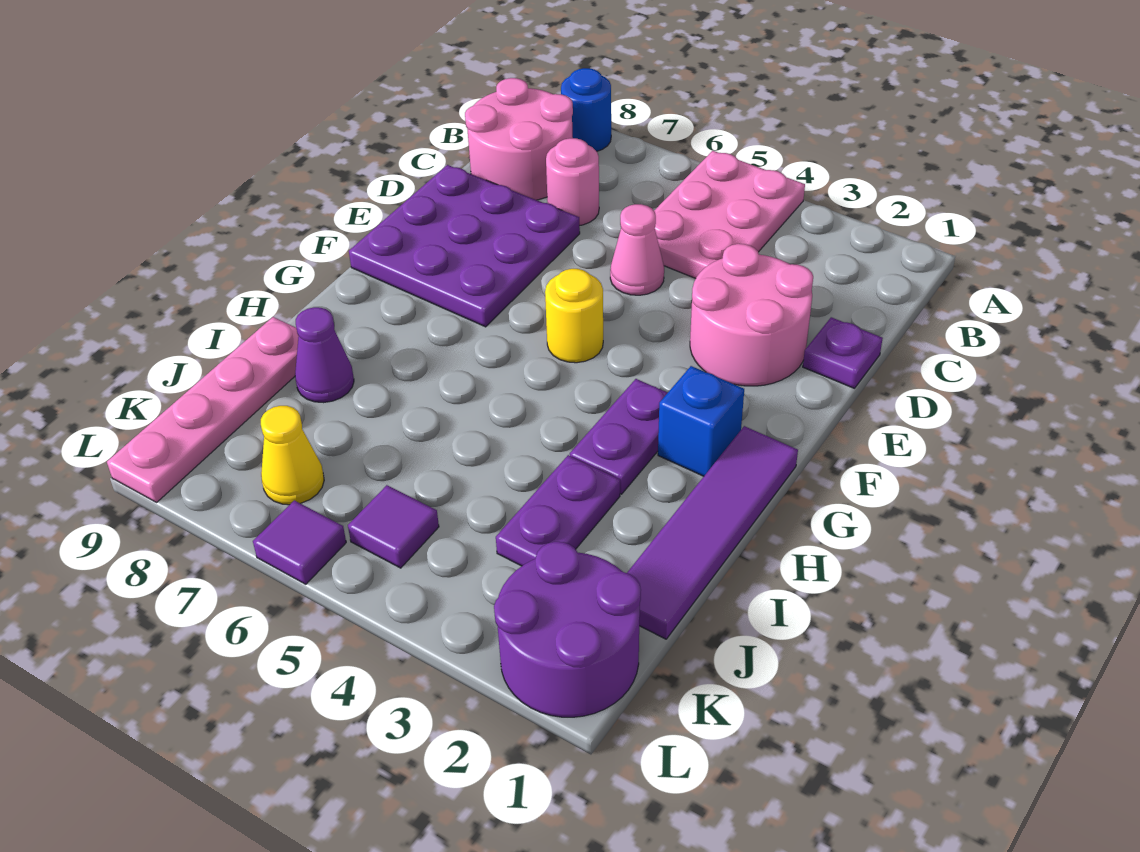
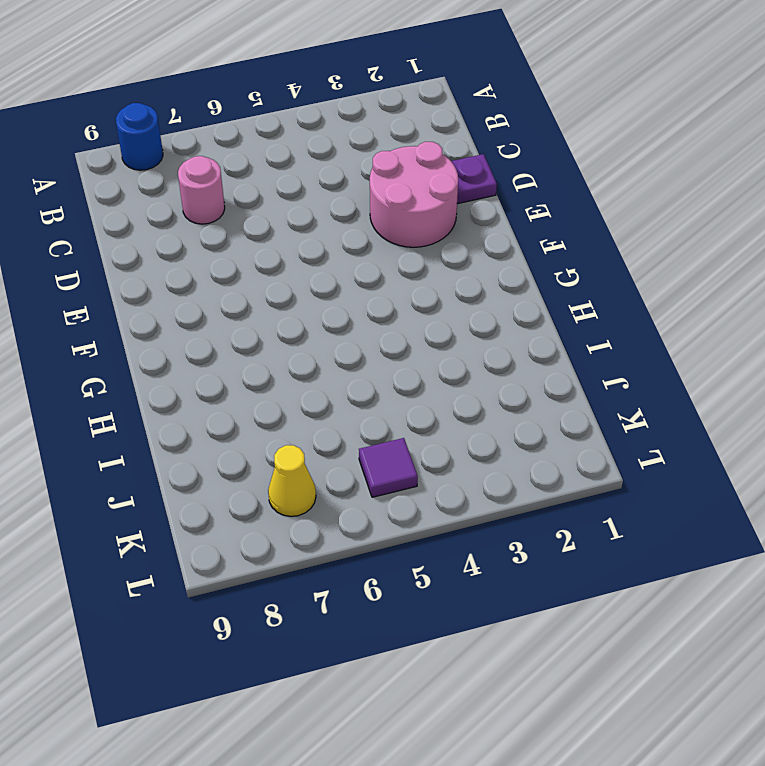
none -> pink 2x3 plate [654,151,805,278]
none -> pink 2x2 round brick [465,78,573,200]
none -> pink 1x1 cone [610,204,664,295]

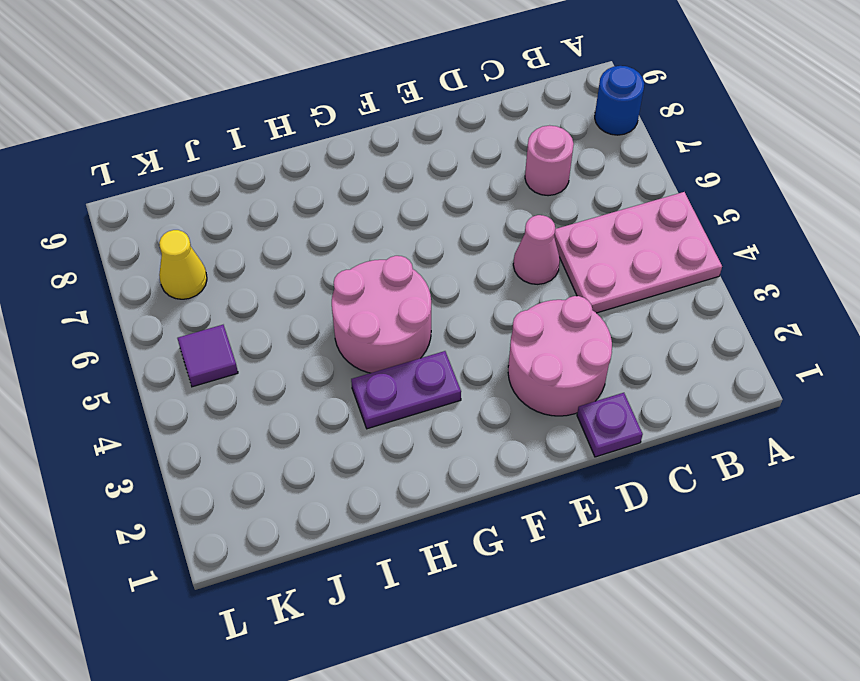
pink 2x2 round brick [332,256,431,373] -> pink 2x2 round brick moved to [465,78,573,200]
none -> purple 3x3 plate [349,165,580,327]
none -> yellow 1x1 round brick [545,269,603,363]
none -> purple 1x4 tile [627,426,798,639]

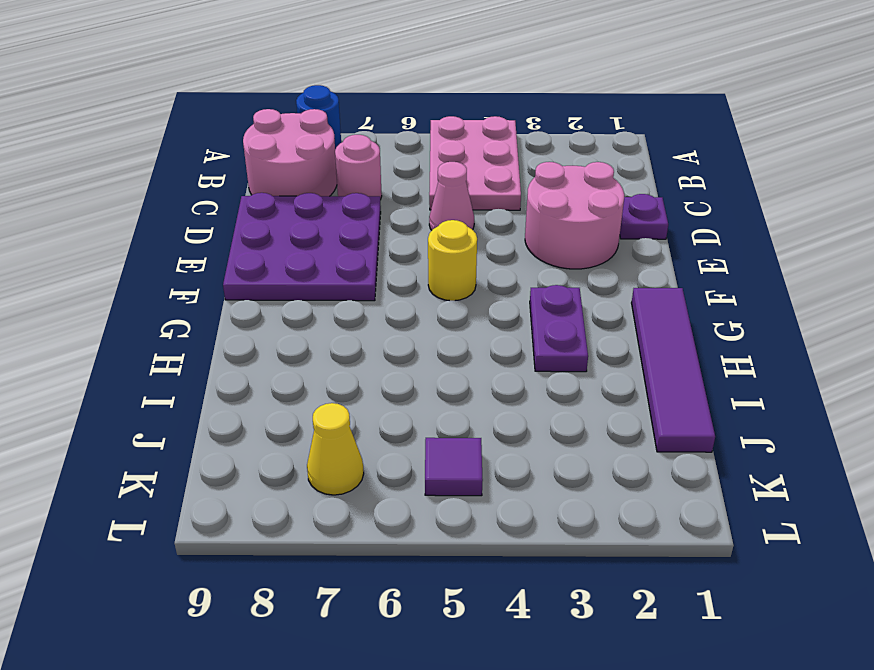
none -> blue 1x1 brick [658,366,744,476]
none -> purple 1x2 plate [496,455,620,566]
none -> purple 1x1 cone [295,307,354,403]

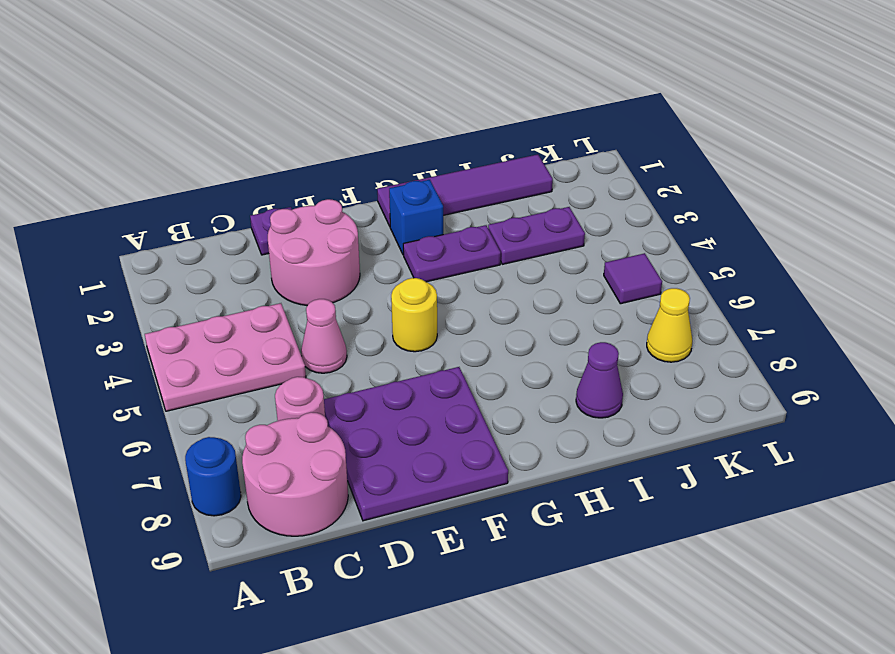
none -> pink 1x4 plate [107,317,299,502]
none -> purple 2x2 round brick [494,542,641,717]
none -> purple 1x1 tile [253,500,346,584]

